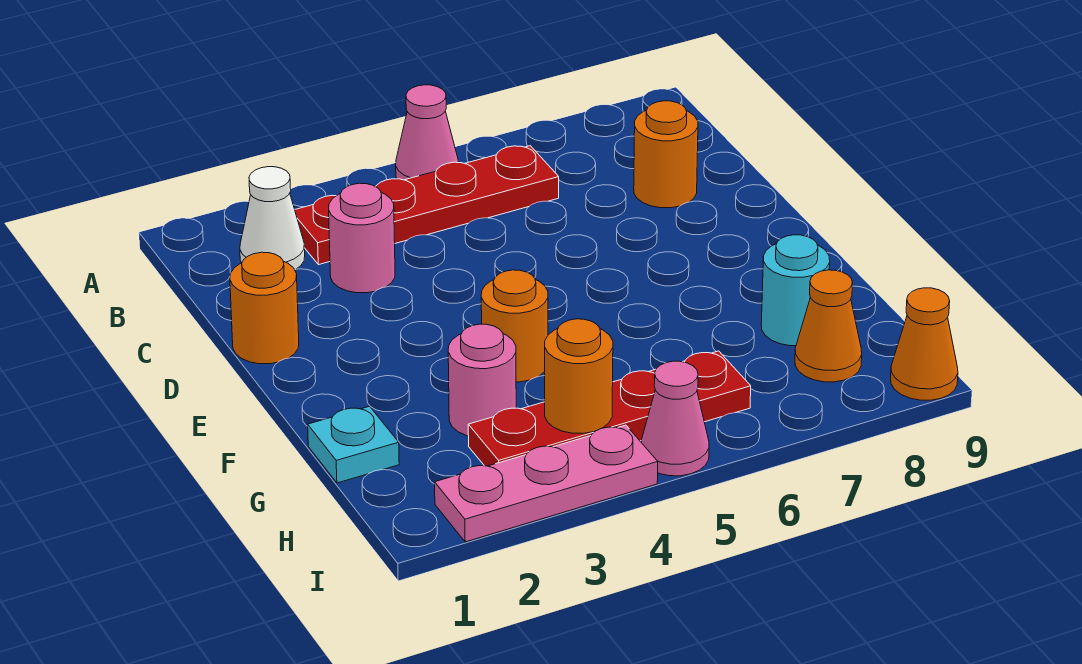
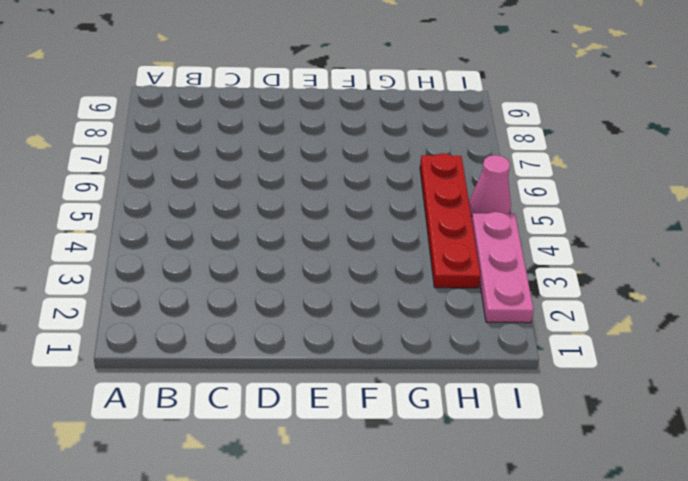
none -> pink 1x1 cone [396,85,458,180]
none -> white 1x1 cone [240,167,305,270]
none -> red 1x4 plate [295,146,559,265]

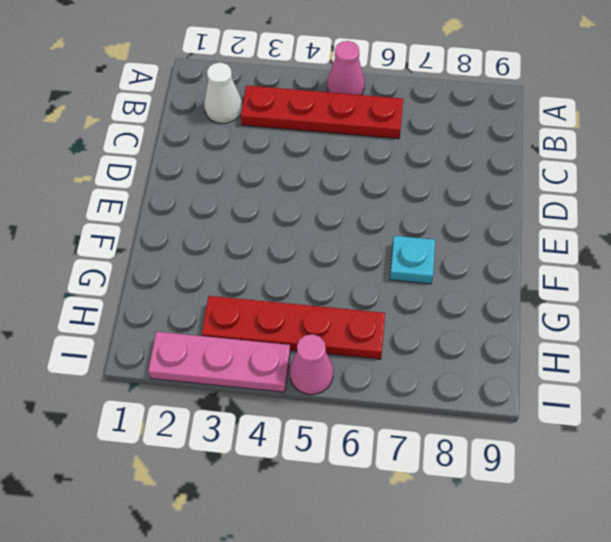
cyan 1x1 plate [390,236,435,284] -> cyan 1x1 plate moved to [308,406,399,483]
none -> pink 1x1 round brick [329,183,395,293]
none -> orange 1x1 round brick [634,101,698,208]
none -> orange 1x1 round brick [230,252,299,364]

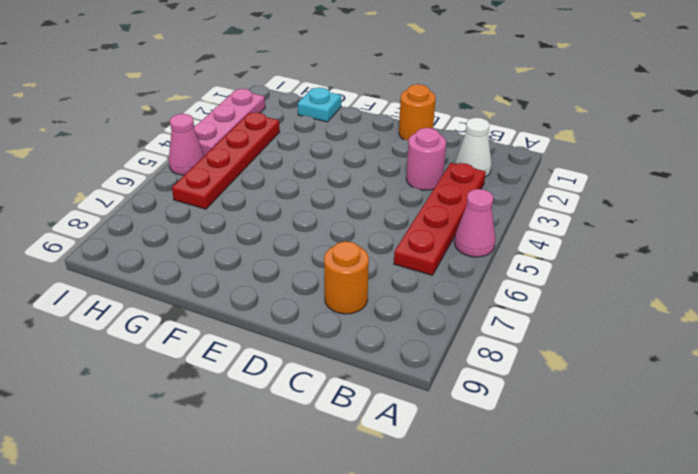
none -> orange 1x1 round brick [481,270,548,382]
none -> pink 1x1 round brick [448,324,516,436]
none -> cyan 1x1 round brick [761,235,830,346]

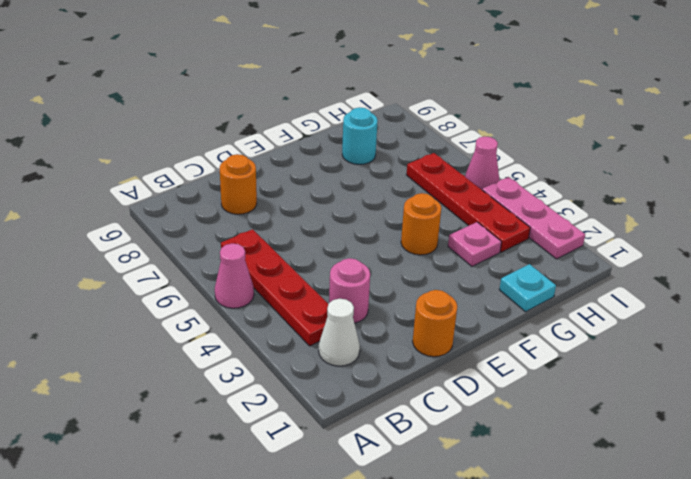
pink 1x1 plate [448,222,501,266] -> pink 1x1 round brick [448,324,516,436]
none -> orange 1x1 cone [795,270,862,382]
none -> orange 1x1 cone [891,288,958,400]
none -> orange 1x1 round brick [545,319,613,433]

